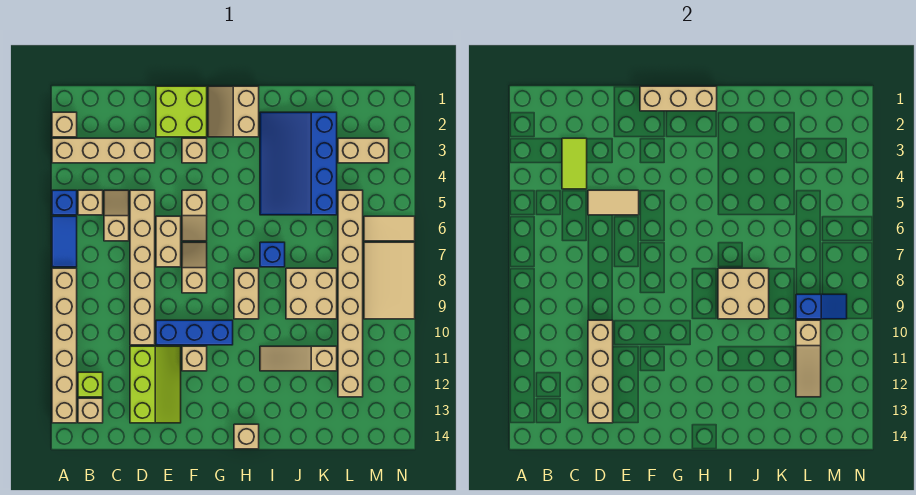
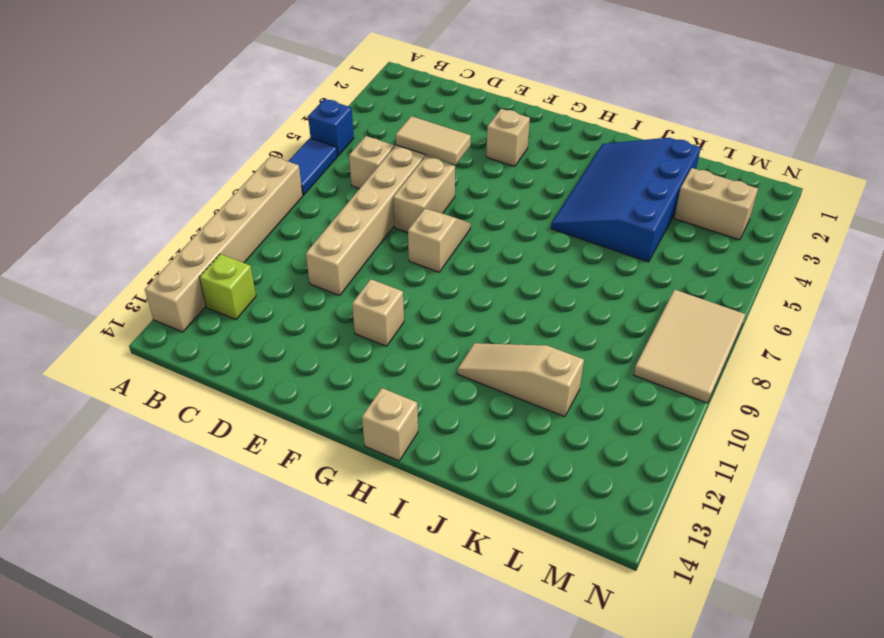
none -> tan 1x1 brick [52,112,77,137]
none -> tan 1x4 brick [52,138,155,163]
none -> tan 1x1 brick [78,190,103,215]
none -> tan 1x1 brick [78,398,103,423]

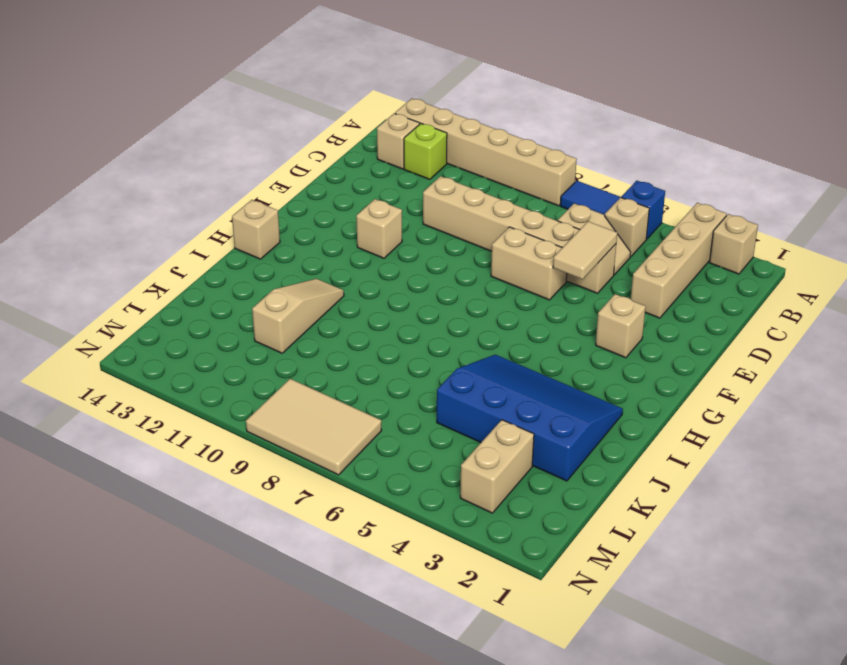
none -> lime 2x3 slope [130,346,181,423]
none -> lime 2x2 brick [156,86,207,137]
none -> blue 1x3 brick [156,320,233,345]
none -> tan 1x2 slope [182,190,207,241]

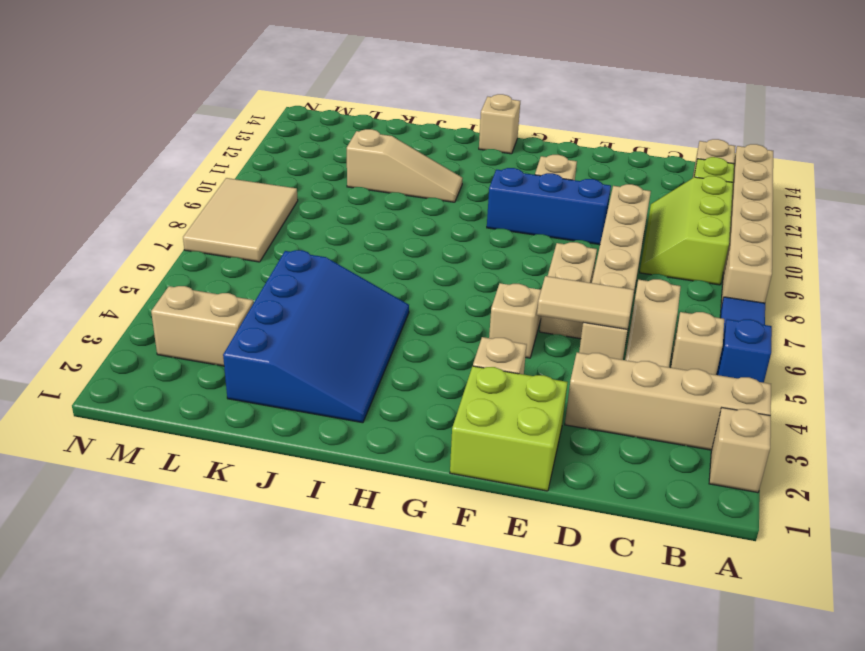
lime 2x3 slope [640,176,733,285] -> lime 2x3 slope moved to [130,346,181,423]
none -> tan 1x2 slope [182,242,207,293]
none -> tan 2x2 slope [208,86,259,137]
none -> tan 1x2 brick [234,268,259,319]
none -> blue 1x1 brick [260,242,285,267]

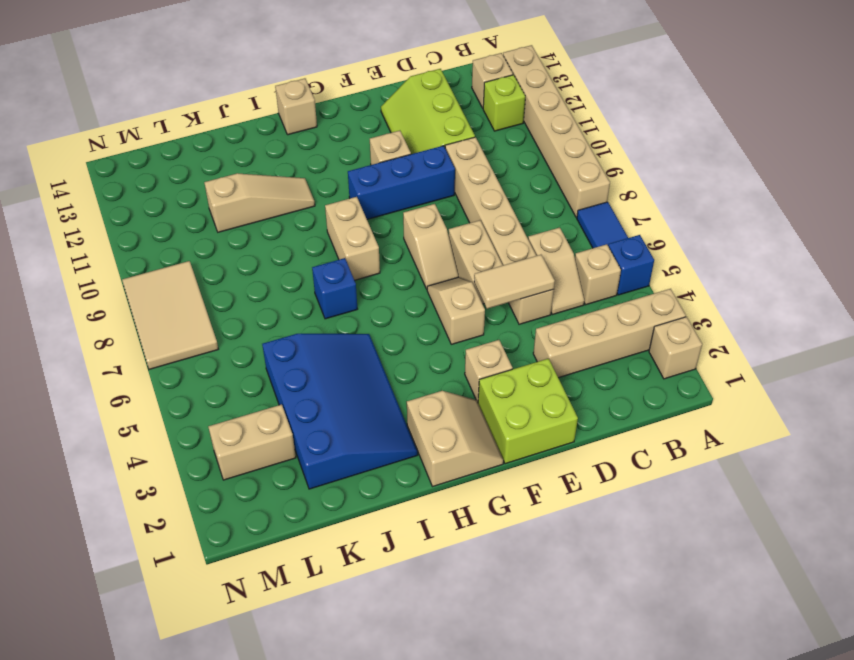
none -> tan 2x2 brick [286,268,337,319]
none -> tan 1x8 brick [338,190,363,397]
none -> tan 1x2 tile [364,216,415,241]
none -> lime 1x2 tile [562,138,587,189]

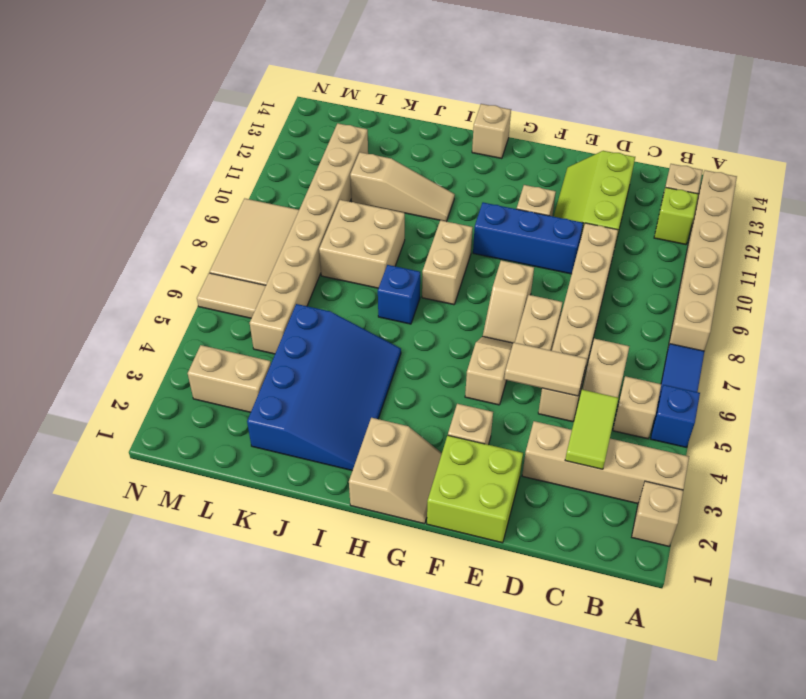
none -> tan 1x4 brick [588,320,613,423]
none -> tan 1x3 brick [640,86,717,111]
none -> tan 2x2 brick [718,268,769,319]
none -> blue 1x2 slope [796,294,847,319]

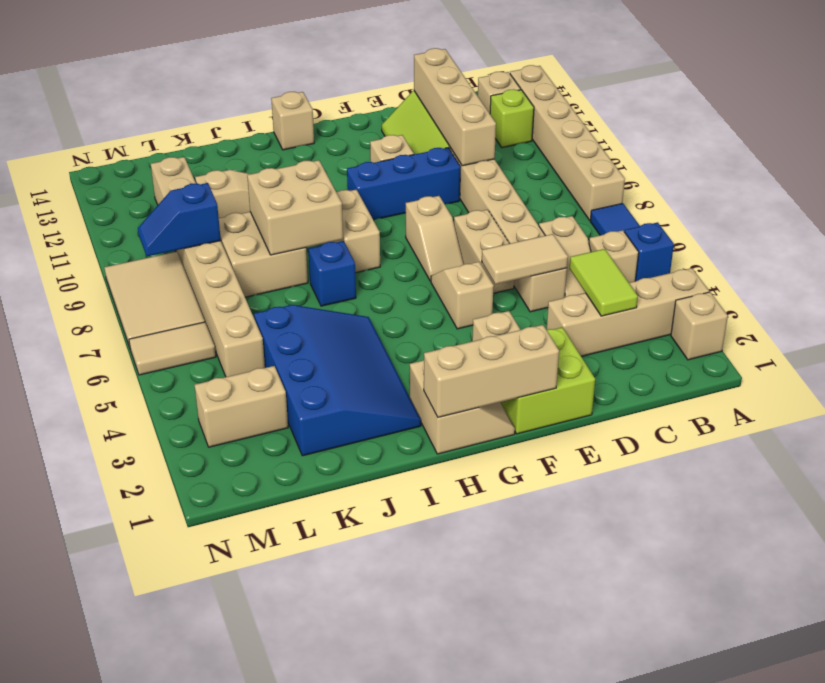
none -> tan 1x3 slope [796,320,821,397]

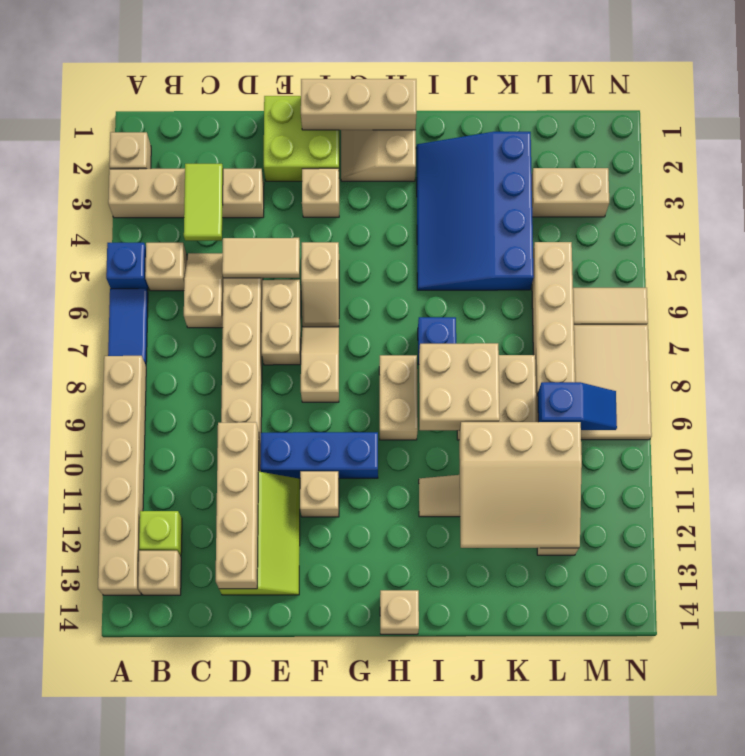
tan 3x3 slope [459,422,582,548] -> tan 1x3 slope [796,320,821,397]

